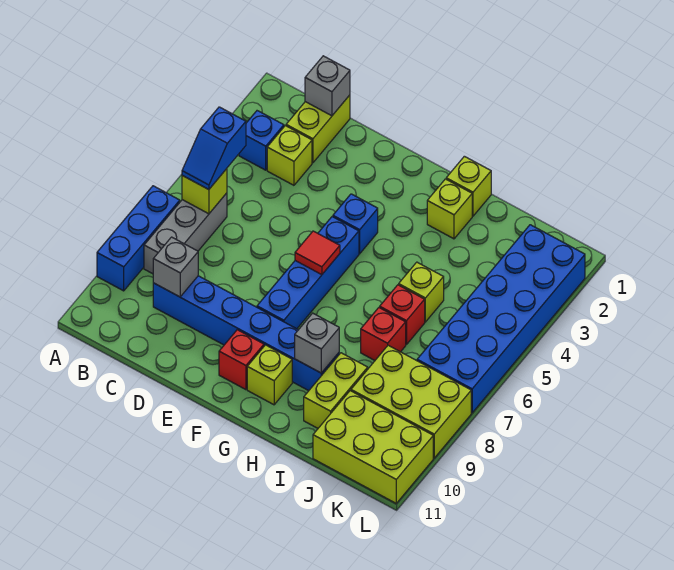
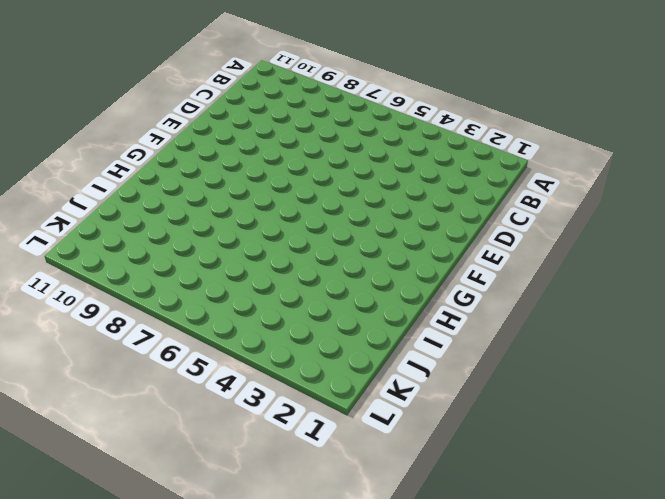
none -> blue 1x3 brick [97,186,180,291]
none -> blue 1x1 brick [239,111,284,170]
none -> grey 1x3 brick [144,193,227,274]

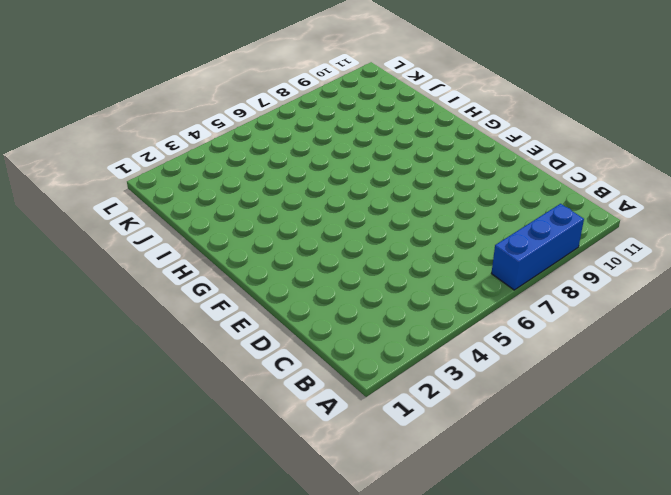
none -> blue 1x1 brick [239,111,284,170]
none -> grey 1x3 brick [144,193,227,274]
none -> lime 1x2 brick [286,95,350,163]

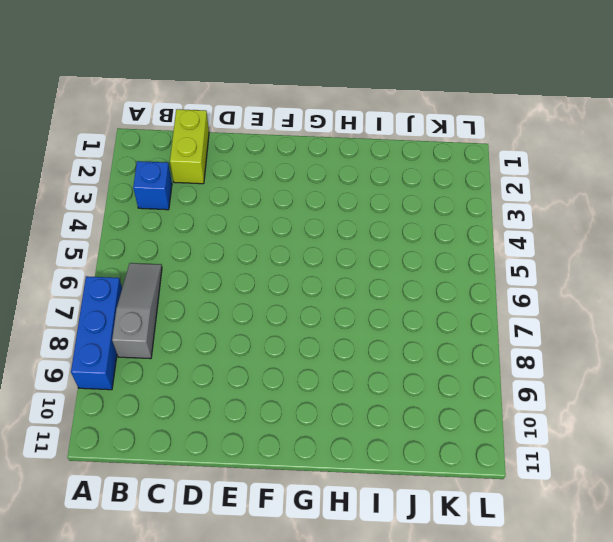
grey 1x3 slope [112,263,162,359] -> grey 1x3 brick [144,193,227,274]
none -> lime 1x1 brick [267,126,312,185]
none -> blue 1x6 brick [153,276,339,391]
none -> blue 1x1 brick [333,194,378,254]

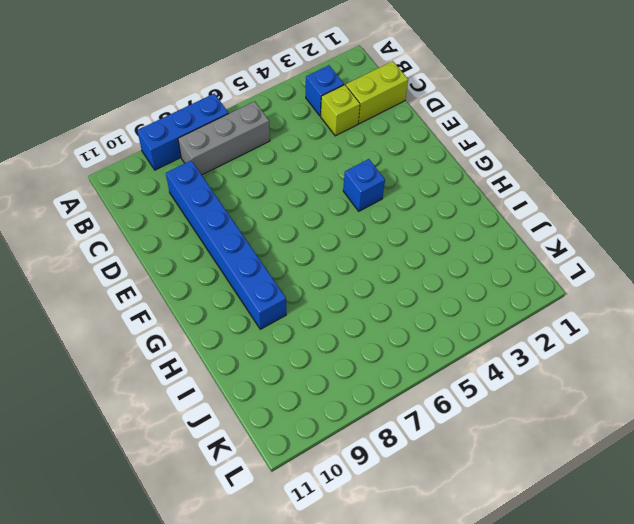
none -> blue 1x4 brick [257,217,359,329]
none -> red 1x1 brick [219,330,264,390]
none -> lime 1x1 brick [247,345,292,405]

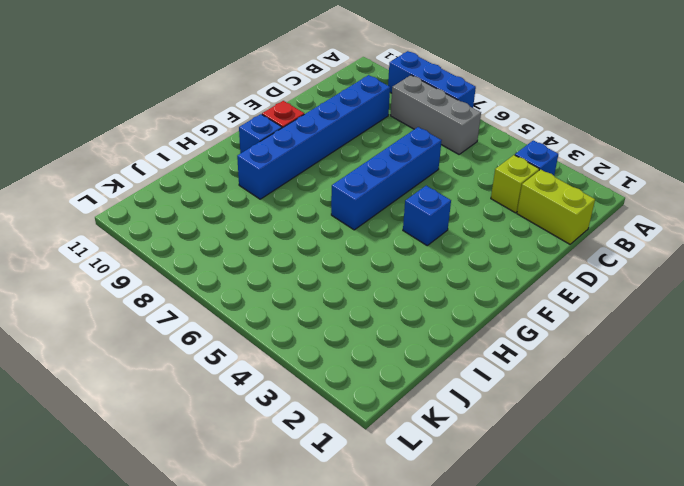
blue 1x4 brick [331,127,442,230] -> blue 1x4 brick turned to [257,217,359,329]
blue 1x1 brick [239,114,282,153] -> lime 1x1 brick [247,345,292,405]
none -> lime 1x1 brick [446,156,491,216]
none -> lime 1x1 brick [427,179,472,239]
none -> lime 1x1 brick [399,262,444,322]

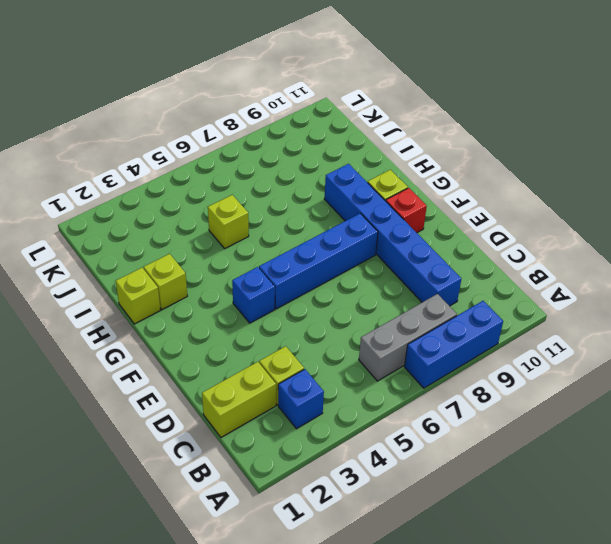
none -> red 1x1 brick [380,285,425,345]
none -> red 1x1 brick [361,308,406,360]
none -> lime 1x2 brick [304,353,368,428]

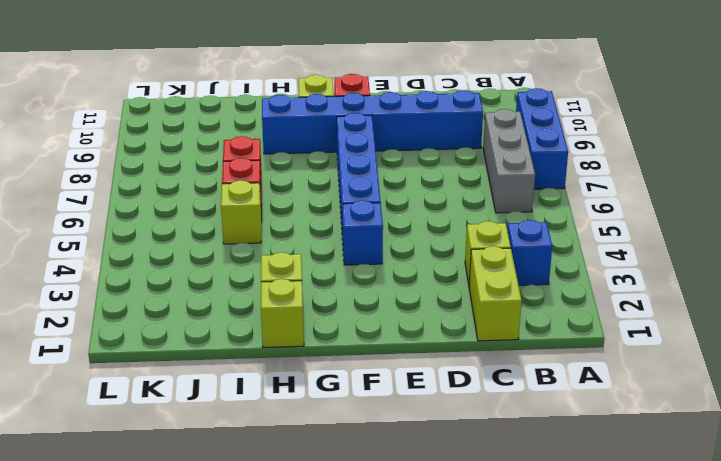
none -> lime 1x2 brick [304,353,368,428]
none -> lime 2x3 brick [351,345,471,458]
none -> lime 2x3 brick [313,391,433,503]

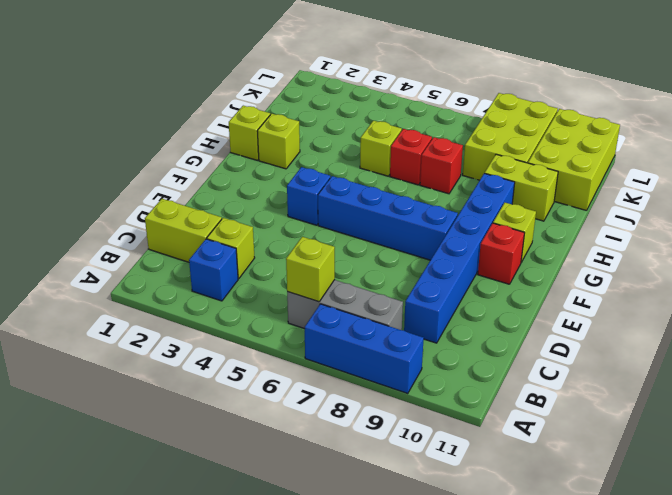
none -> blue 2x6 brick [417,225,585,413]
none -> grey 1x1 brick [305,56,350,116]
none -> grey 1x1 brick [153,237,198,297]

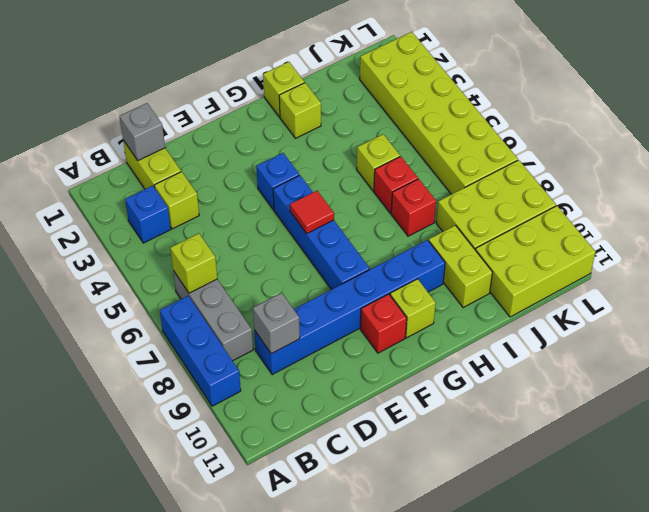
lime 2x6 brick [360,32,518,194] -> blue 2x6 brick [417,225,585,413]
none -> grey 1x1 brick [295,313,339,373]
none -> blue 1x2 slope [182,107,246,190]

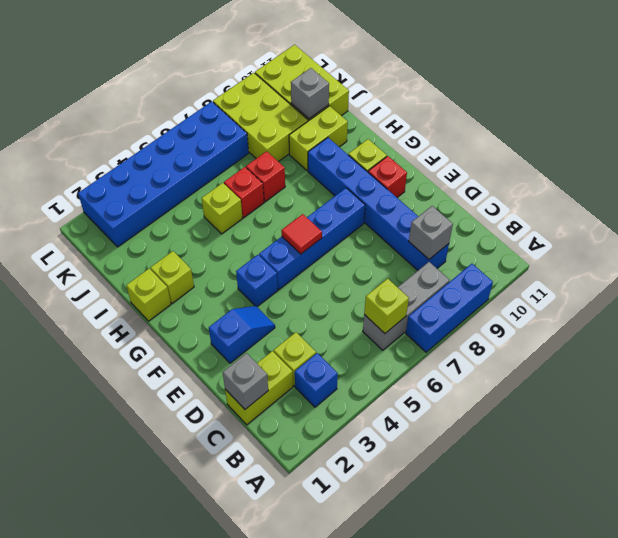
blue 1x2 slope [209,306,275,363] -> blue 1x2 slope moved to [182,107,246,190]
grey 1x1 brick [291,68,329,119] -> grey 1x1 brick moved to [295,313,339,373]

